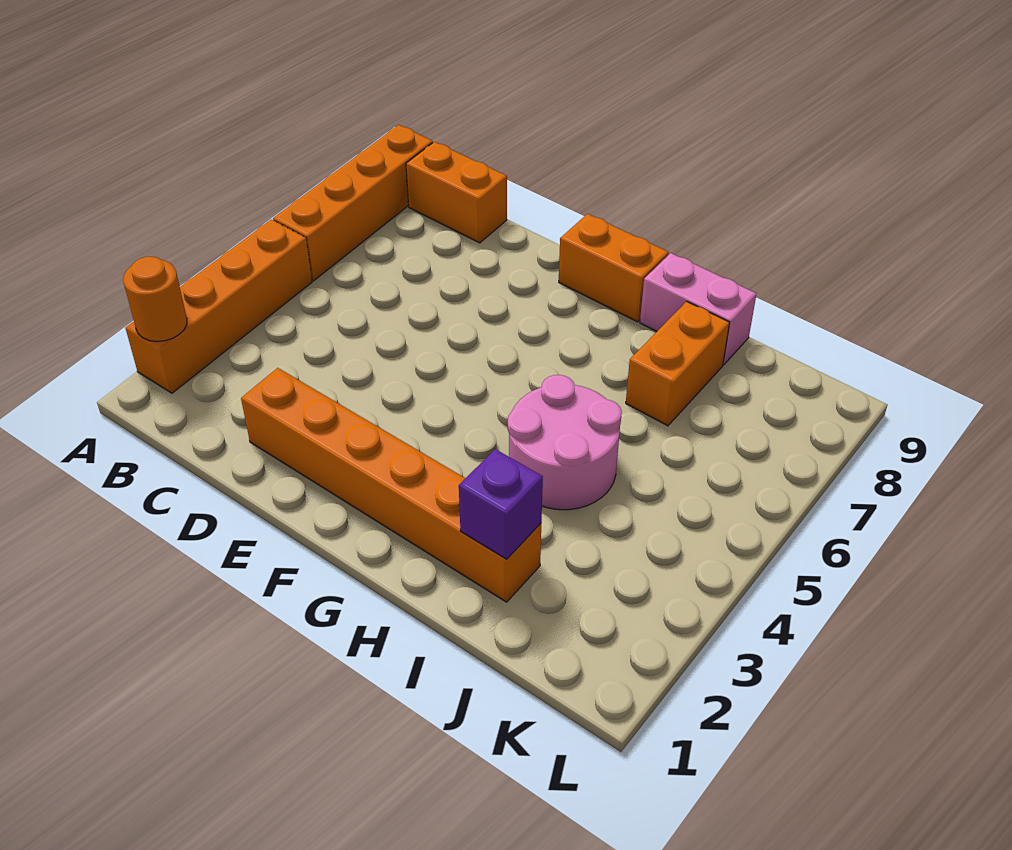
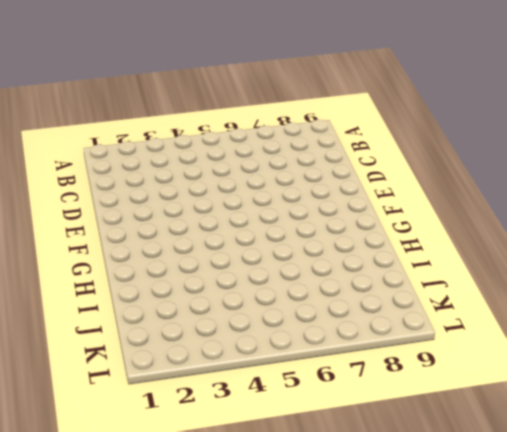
none -> orange 1x4 brick [126,219,312,393]
none -> orange 1x4 brick [273,125,433,281]

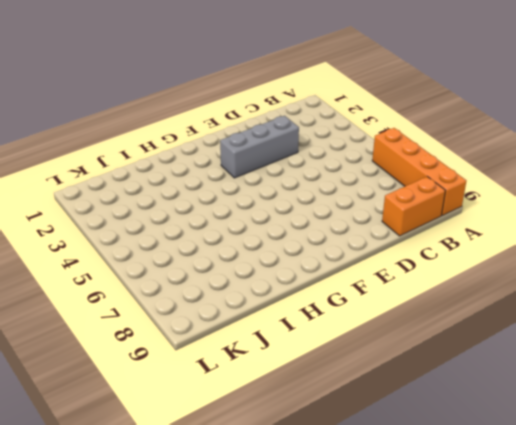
grey 1x3 brick [220,116,299,178] -> none
none -> orange 1x4 brick [126,219,312,393]
none -> orange 1x6 brick [241,368,541,602]

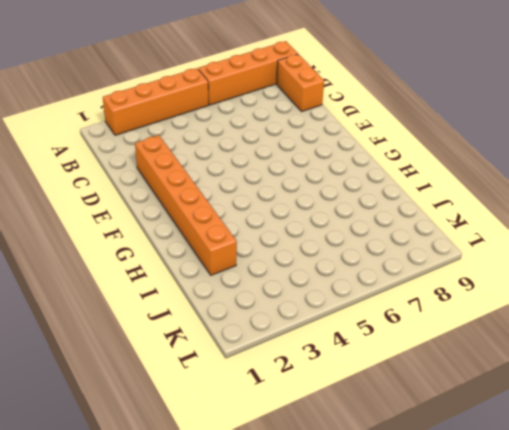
none -> orange 1x2 brick [559,214,669,322]
none -> pink 2x2 round brick [508,375,622,510]

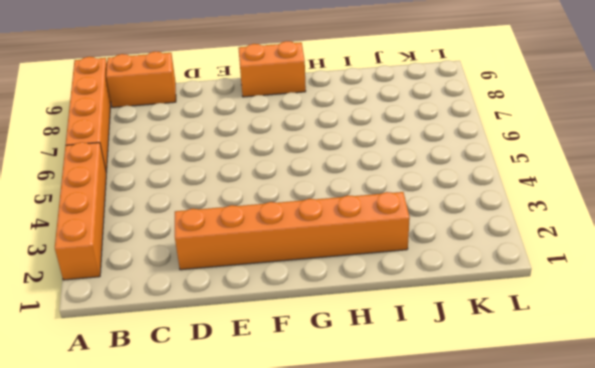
none -> pink 2x2 round brick [508,375,622,510]
none -> pink 1x2 brick [640,253,757,365]

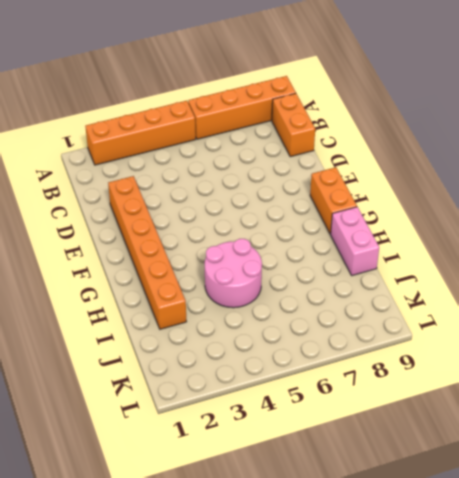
none -> orange 1x2 brick [626,301,730,426]
none -> orange 1x1 round brick [123,257,187,341]

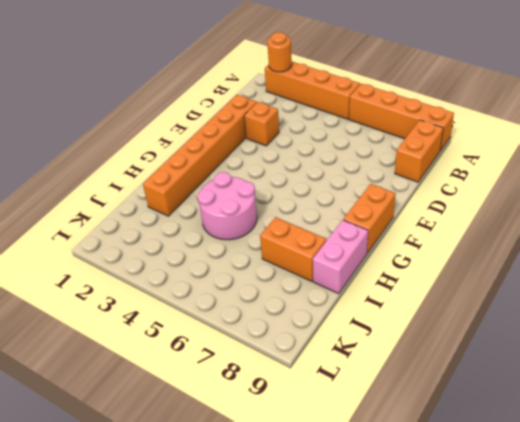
orange 1x1 brick [244,102,279,146] -> none
none -> purple 1x1 brick [459,449,543,559]

